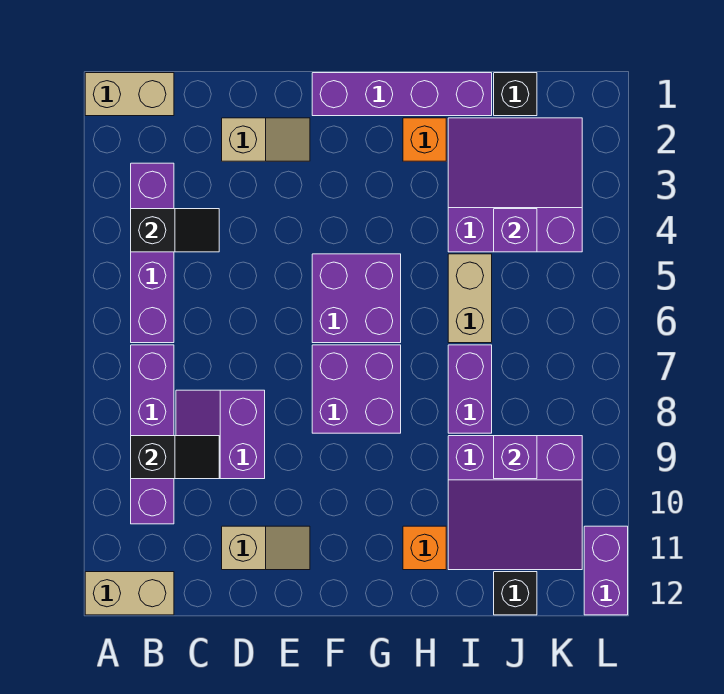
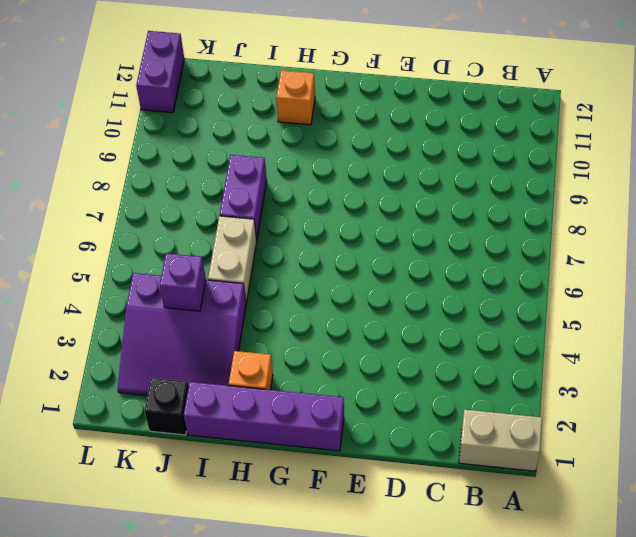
none -> tan 1x2 brick [85,572,174,615]
none -> purple 1x4 brick [131,163,174,343]
none -> purple 1x4 brick [131,345,174,524]

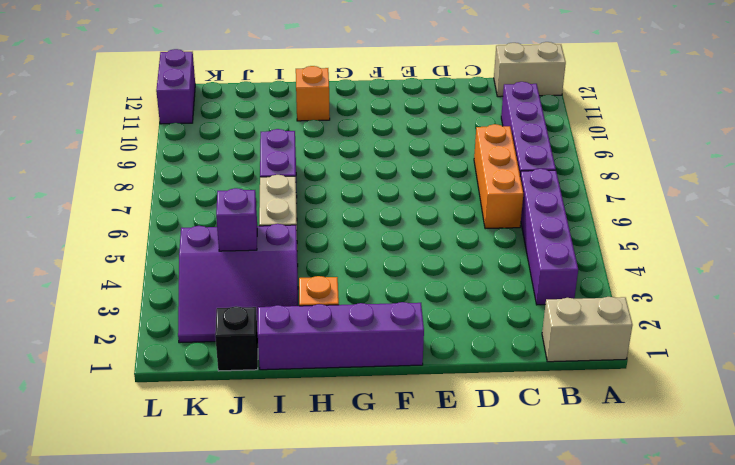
orange 1x3 brick [474,124,523,229] -> purple 2x2 slope [176,390,265,479]
none -> tan 1x2 slope [222,118,310,161]
none -> tan 1x2 slope [222,526,310,570]
none -> purple 2x2 brick [312,254,401,343]

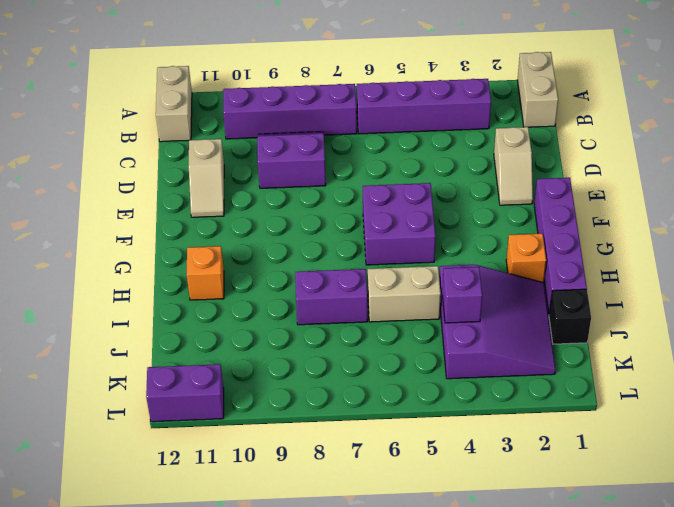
none -> purple 2x2 brick [312,345,401,433]
none -> purple 3x3 slope [448,436,582,570]
none -> black 1x1 brick [494,572,537,615]

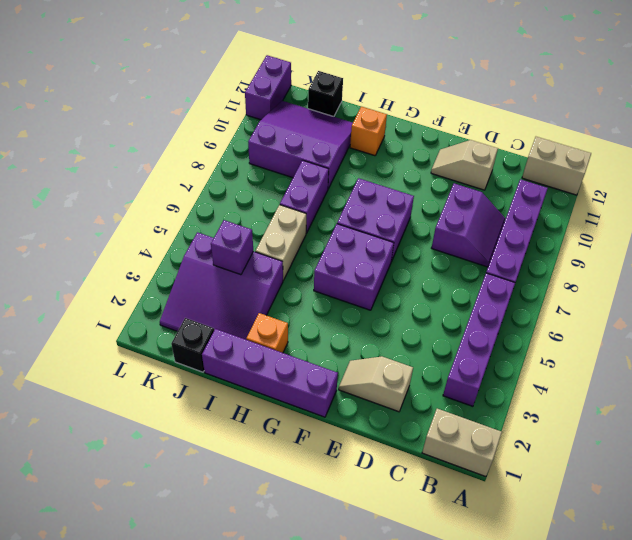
none -> black 1x2 slope [131,209,219,252]
none -> black 1x2 slope [131,436,219,479]
none -> purple 1x1 brick [494,436,537,479]

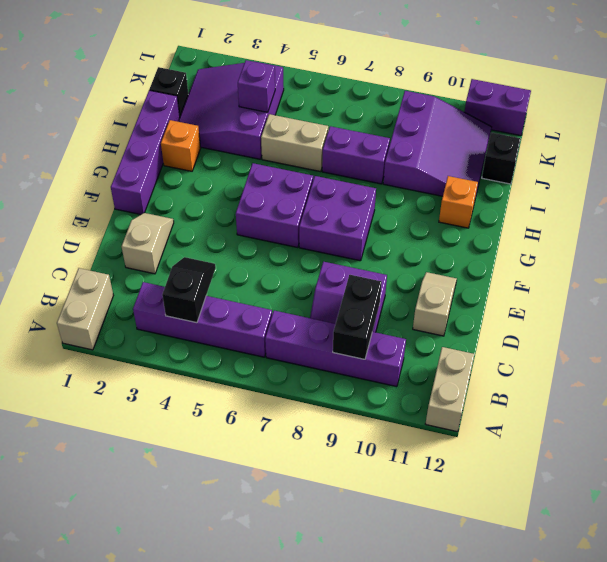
black 1x2 brick [333,275,382,359] -> black 1x2 slope [131,436,219,479]
none -> purple 1x1 brick [494,436,537,479]

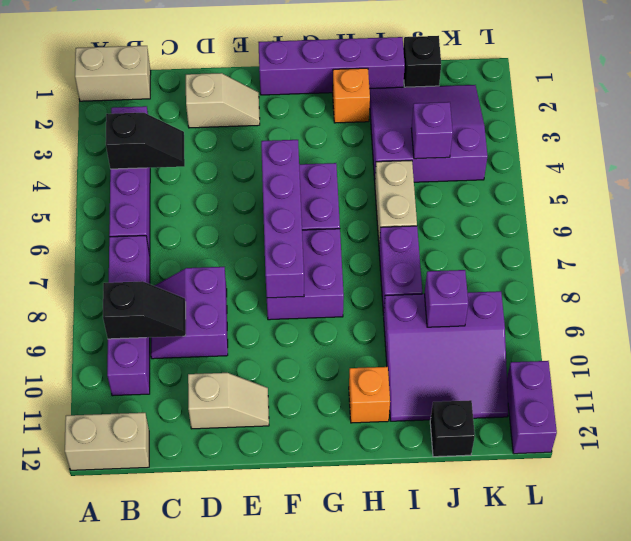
purple 1x4 brick [261,140,304,298] -> none

